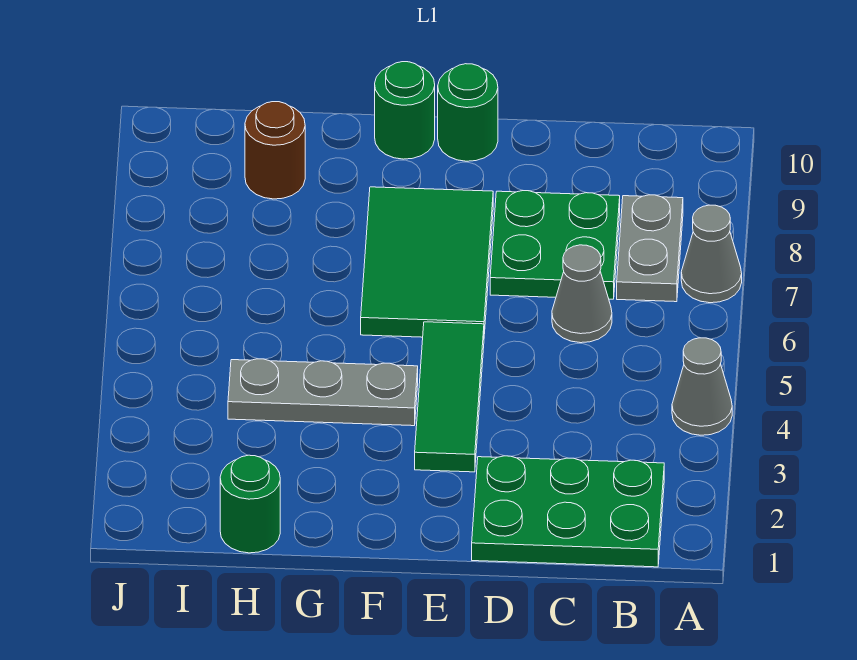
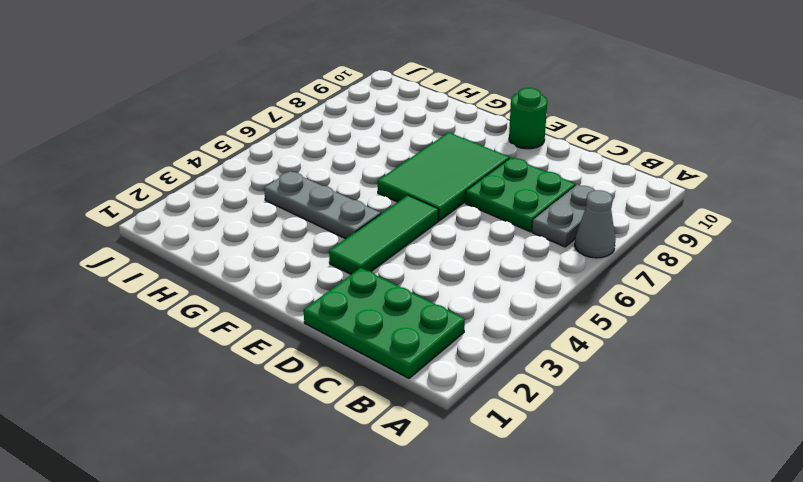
none -> grey 1x1 cone [672,338,732,435]
none -> grey 1x1 cone [552,245,612,343]
none -> green 1x1 round brick [375,62,435,159]

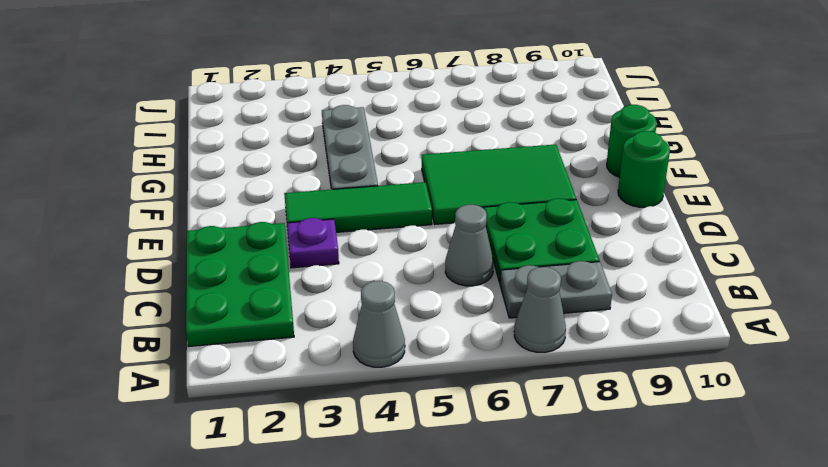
purple 1x1 plate [287,218,339,268] -> none
none -> green 1x1 round brick [220,455,280,553]
none -> brown 1x1 round brick [245,102,305,199]

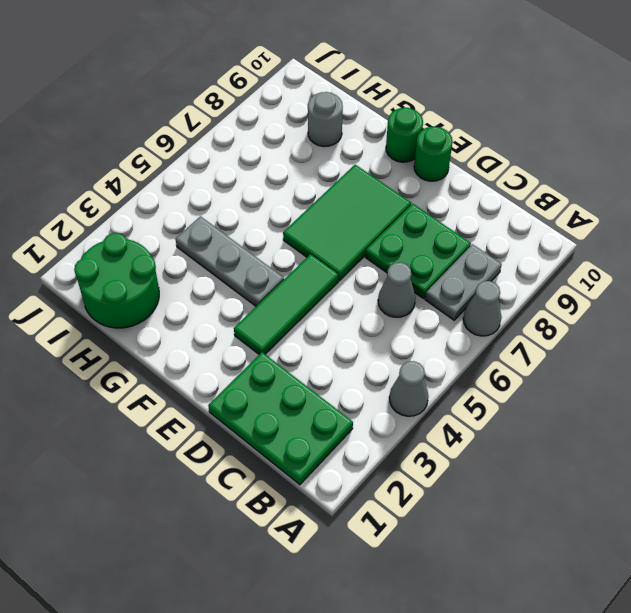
green 2x2 round brick [74,233,159,328] -> green 1x1 round brick [220,455,280,553]
grey 1x1 round brick [308,92,343,147] -> brown 1x1 round brick [245,102,305,199]

